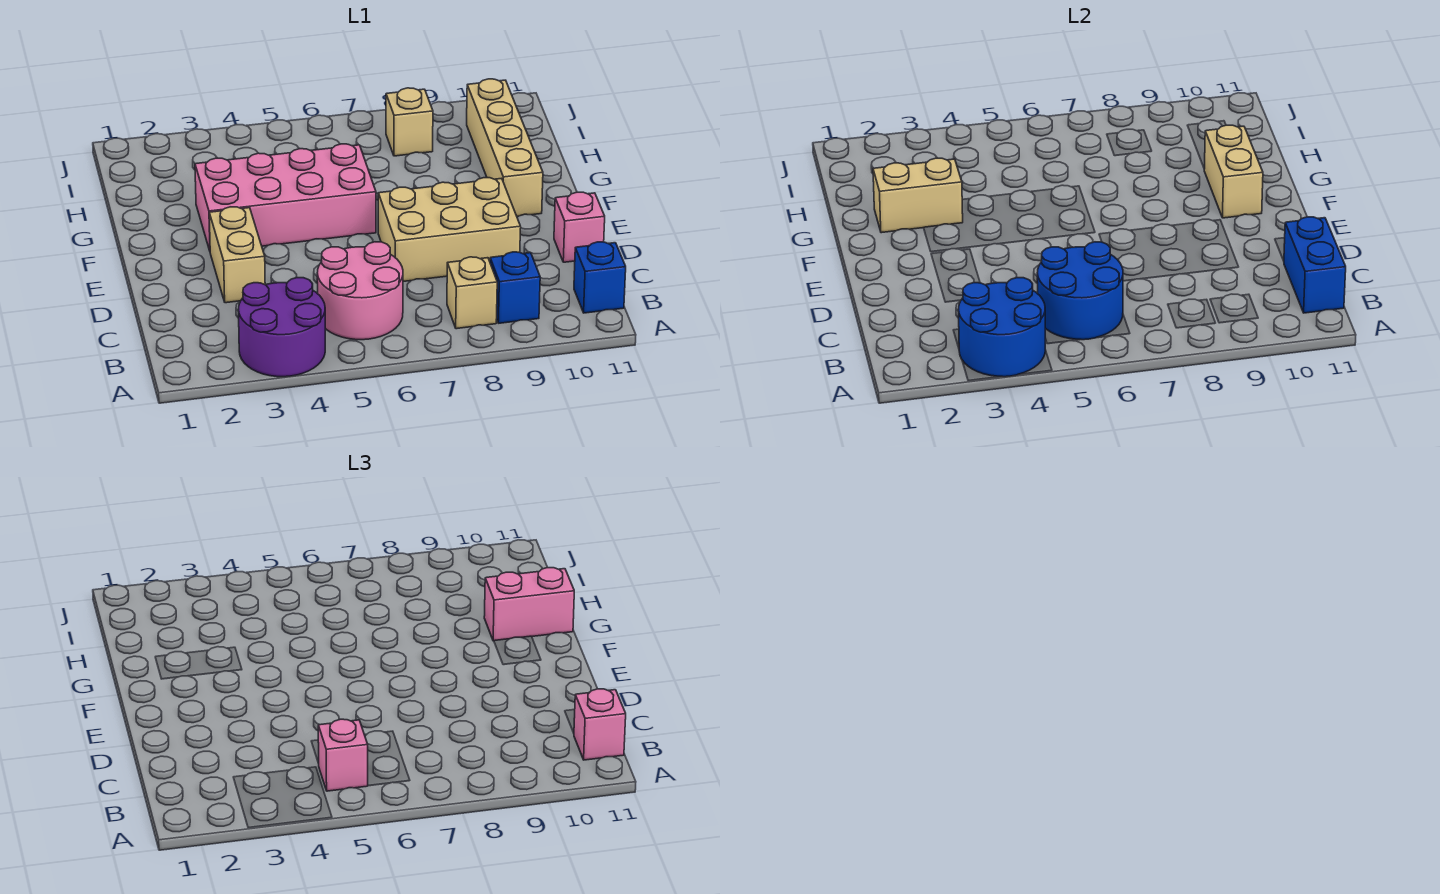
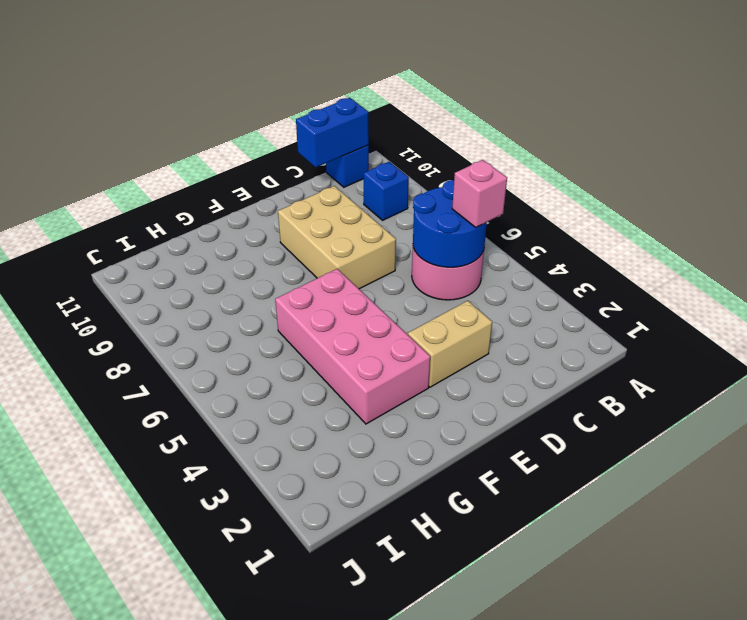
none -> purple 2x2 round brick [238,277,325,377]
none -> tan 1x1 brick [447,257,497,329]
none -> pink 1x1 brick [554,192,605,262]

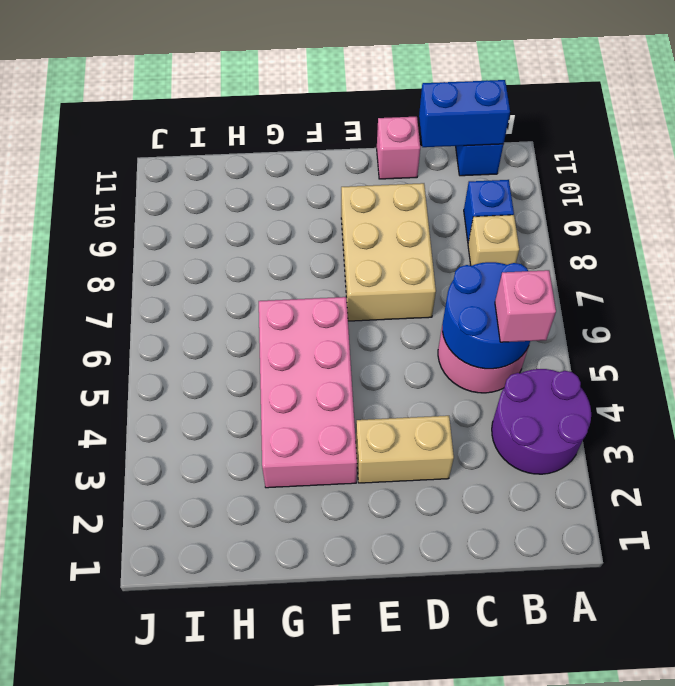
none -> tan 1x4 brick [467,79,543,216]
none -> tan 1x1 brick [386,88,433,156]
none -> blue 2x2 round brick [958,277,1045,377]

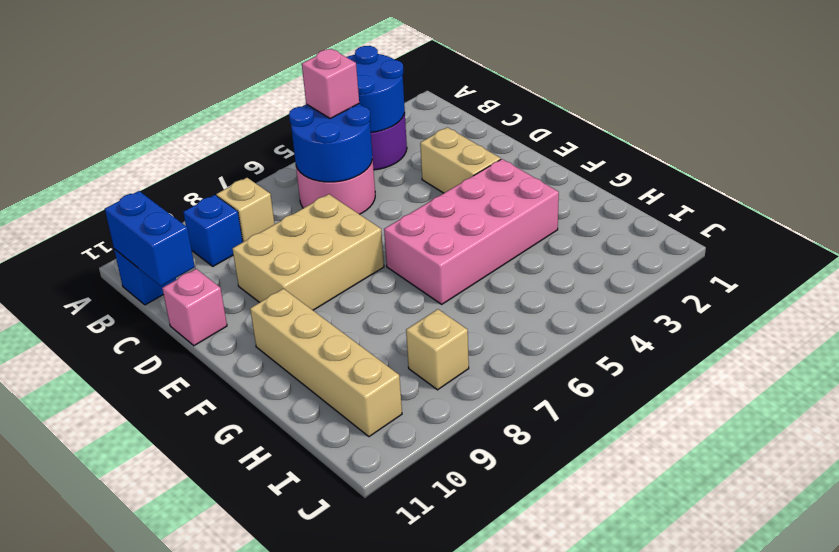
none -> tan 1x2 brick [1204,125,1263,218]
none -> tan 1x2 brick [873,158,963,233]
none -> pink 1x1 brick [574,689,626,760]

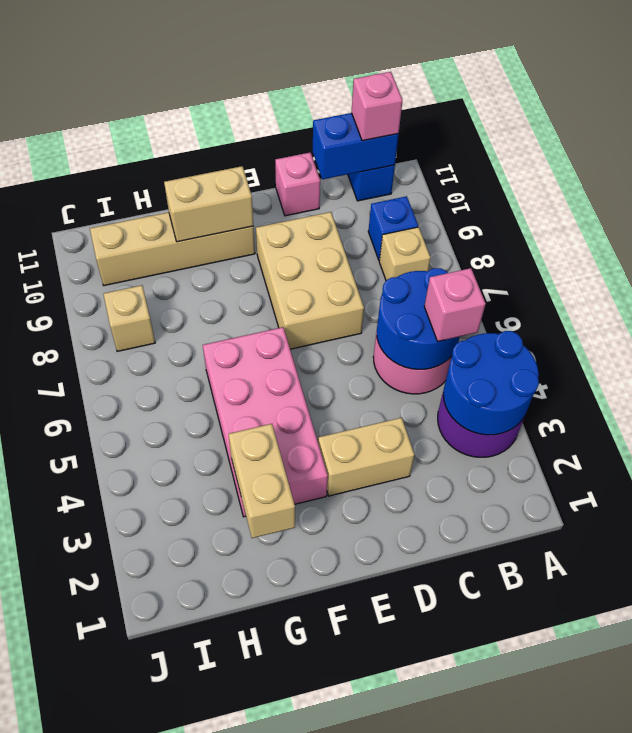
none -> pink 1x2 brick [484,568,574,641]

